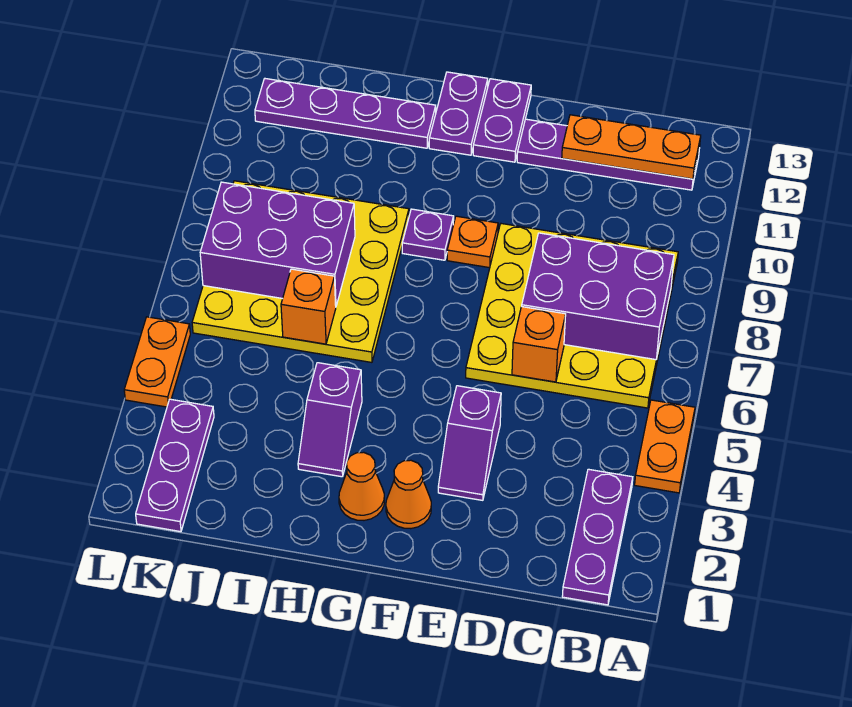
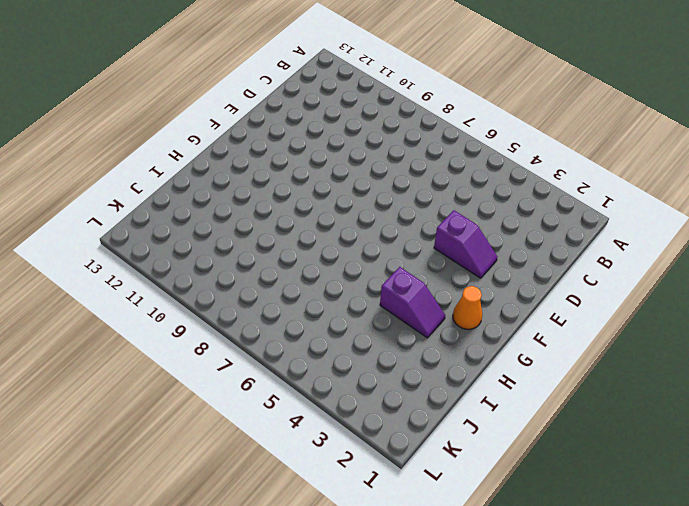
none -> orange 1x2 plate [635,400,695,493]
none -> purple 1x3 plate [562,469,633,605]
none -> yellow 4x4 plate [466,224,678,408]

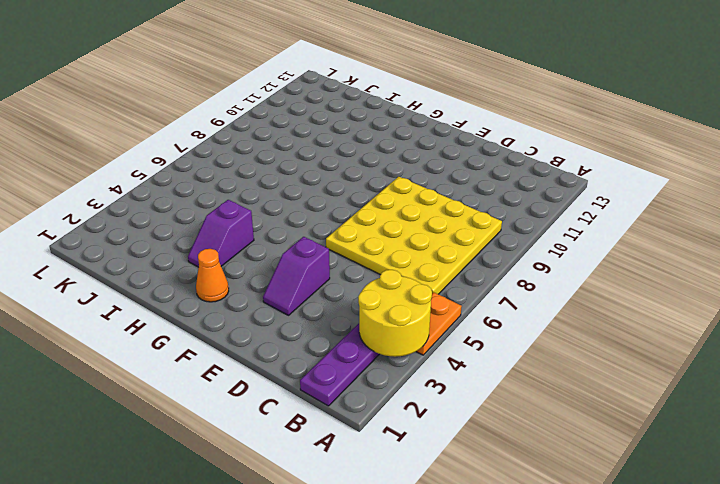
yellow 2x2 round brick [358,270,432,357] -> none
none -> purple 1x4 plate [517,119,699,190]
none -> orange 1x1 cone [386,460,431,529]
none -> orange 1x1 plate [447,216,498,268]

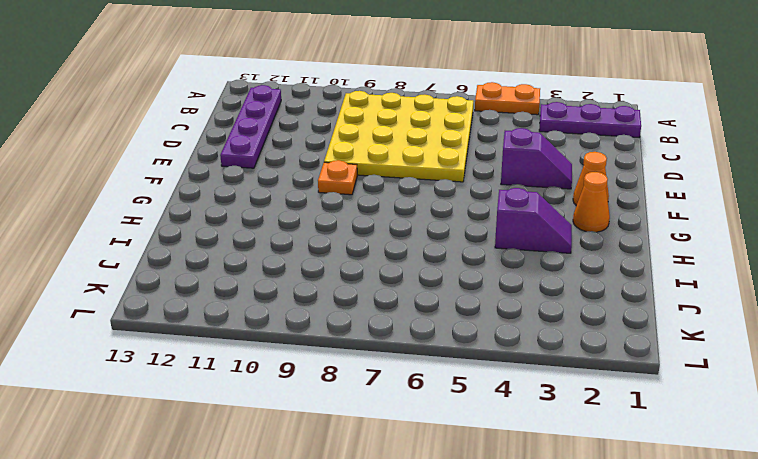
none -> purple 1x2 plate [473,79,531,162]
none -> purple 1x1 plate [402,209,454,260]
none -> purple 1x2 plate [429,72,488,155]

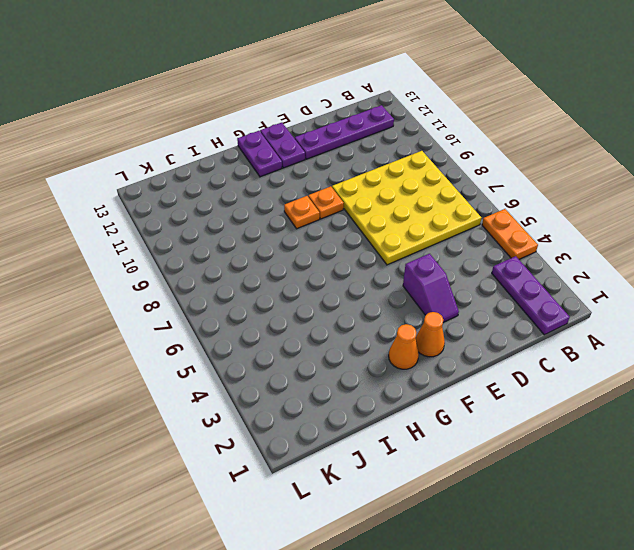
orange 1x1 plate [284,196,320,229] -> purple 1x1 plate [402,209,454,260]
none -> purple 1x2 slope [298,363,362,477]
none -> yellow 4x4 plate [192,181,409,362]
none -> purple 1x4 plate [255,79,436,148]

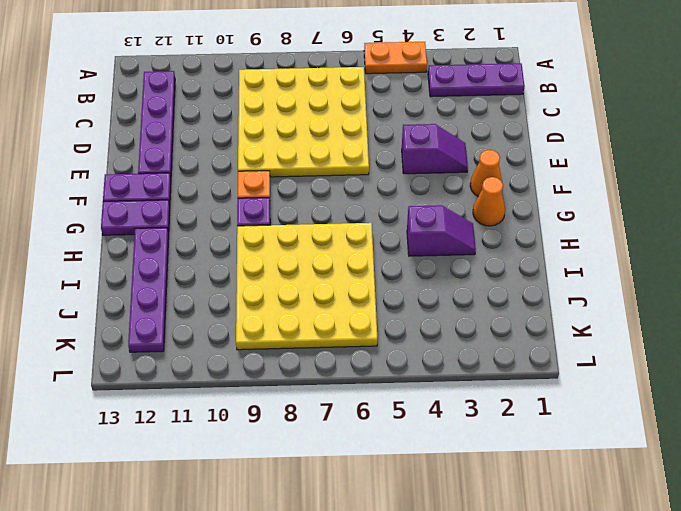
none -> purple 1x3 plate [136,399,214,532]
none -> orange 1x2 plate [124,317,190,407]
none -> purple 2x3 brick [522,233,674,360]

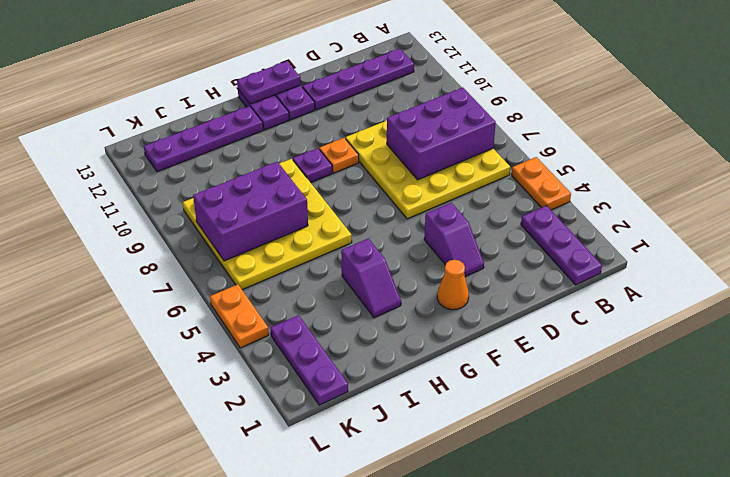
purple 1x2 plate [237,61,301,104] -> none
none -> orange 1x1 cone [339,452,384,520]
none -> orange 1x3 plate [562,115,701,179]
none -> orange 1x1 brick [512,307,566,382]

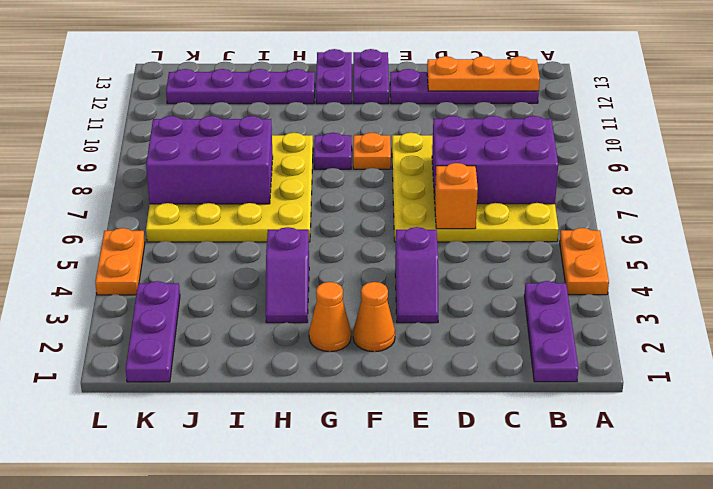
none -> orange 1x1 brick [281,269,336,344]

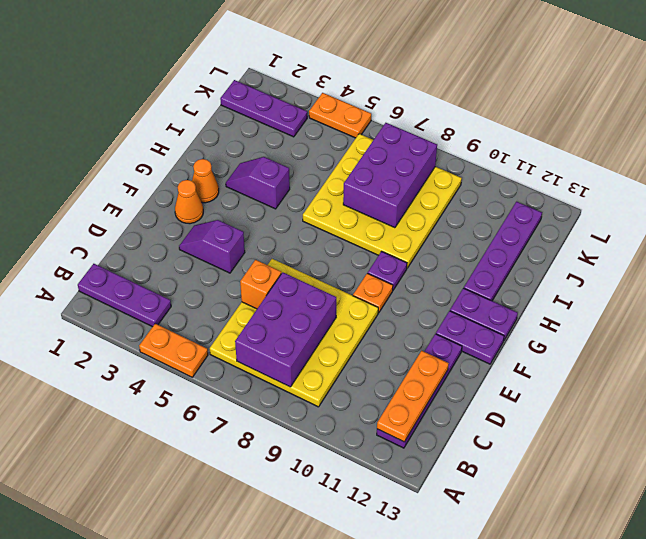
none -> orange 1x1 brick [281,269,336,344]

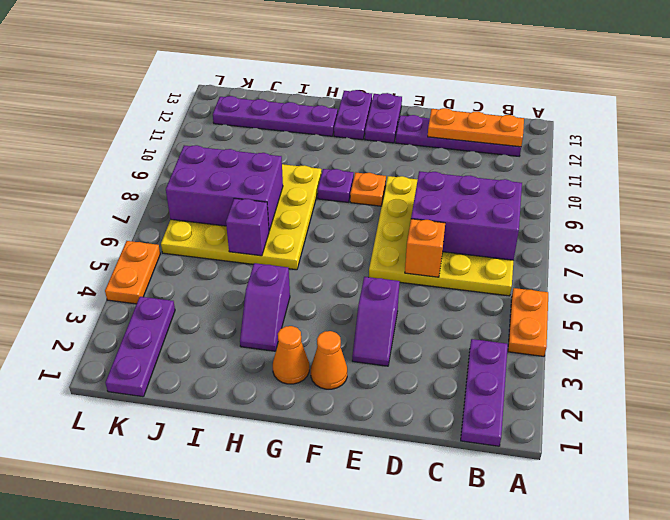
purple 1x1 brick [226,198,269,256] -> orange 1x1 brick [281,269,336,344]

